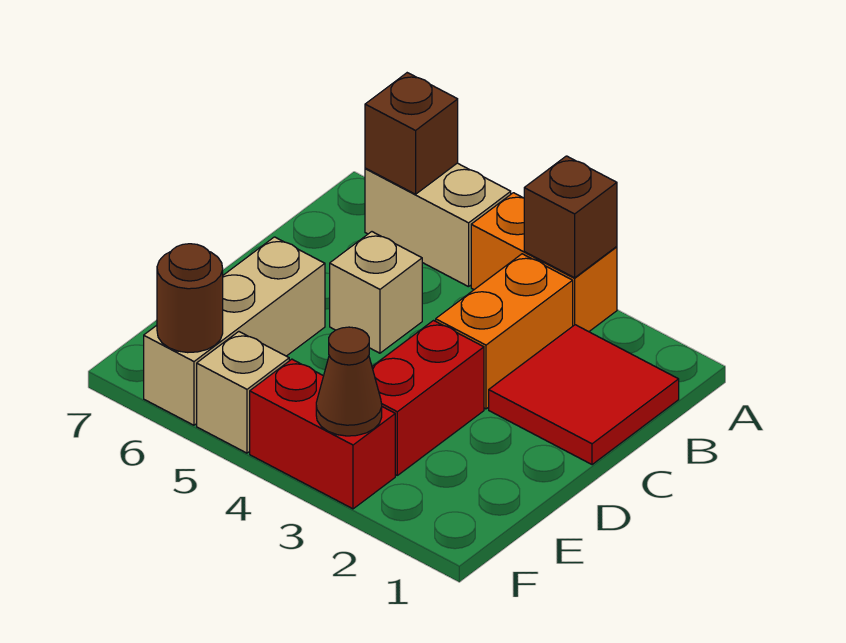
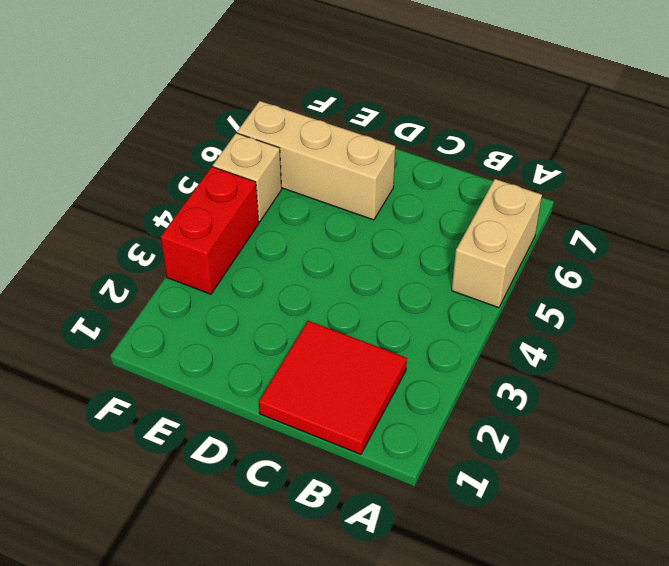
none -> orange 1x2 brick [471,193,617,332]
none -> orange 1x2 brick [436,254,573,409]
none -> tan 1x1 brick [330,232,422,353]

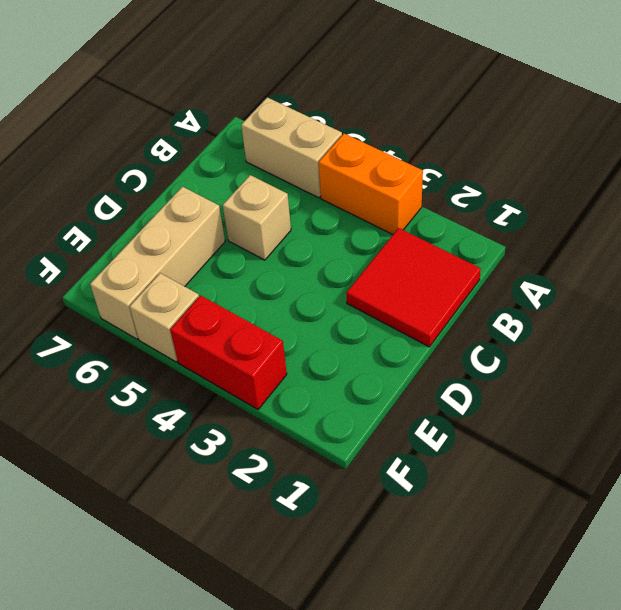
none -> orange 1x2 brick [436,254,573,409]
none -> red 1x2 brick [372,321,484,475]
none -> brown 1x1 brick [524,156,617,278]

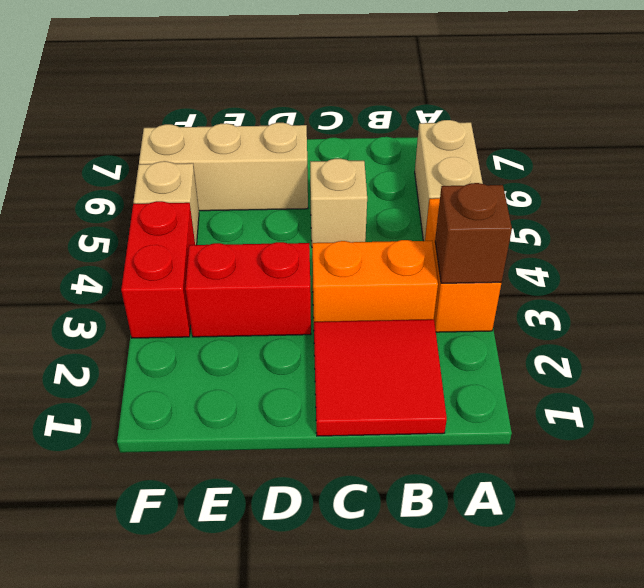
none -> brown 1x1 brick [365,73,458,194]
none -> brown 1x1 cone [316,327,382,436]
none -> brown 1x1 round brick [157,244,223,353]

